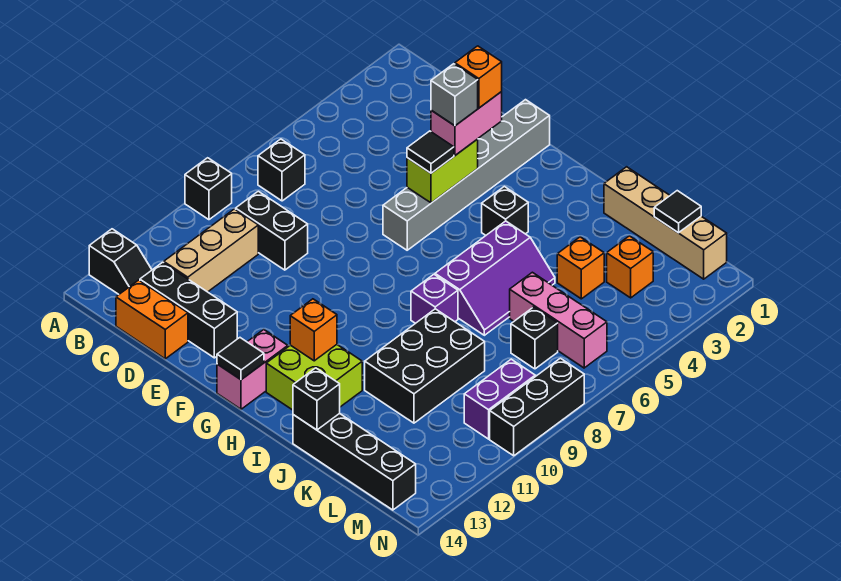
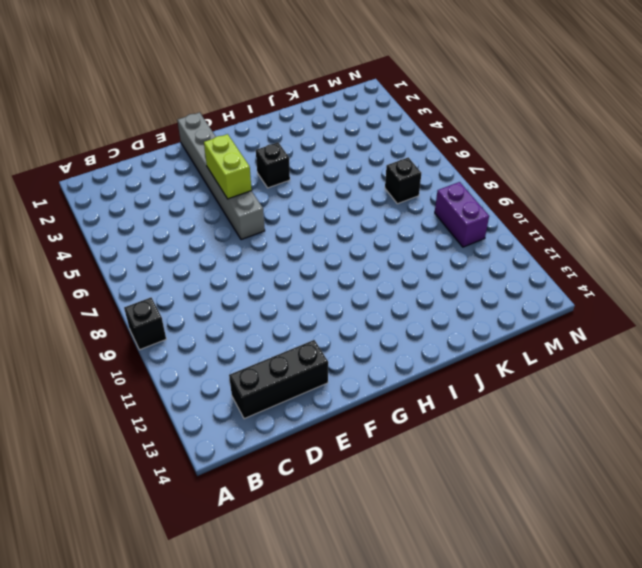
none -> black 1x2 slope [89,229,152,294]
none -> black 1x1 brick [258,139,305,201]
none -> black 1x2 brick [236,191,308,270]
none -> tan 1x3 brick [164,209,258,292]

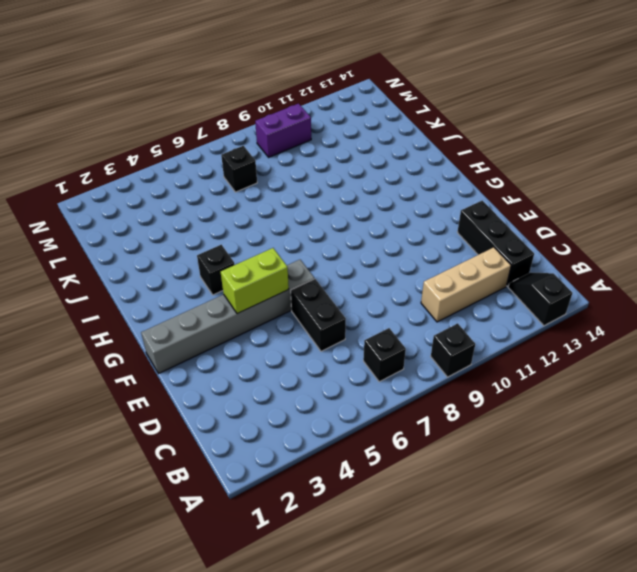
black 1x2 brick [291,279,346,351] -> black 1x2 brick moved to [236,191,308,270]
none -> orange 1x2 brick [116,280,188,359]
none -> pink 1x2 brick [217,330,288,409]
none -> lime 2x2 brick [266,345,362,410]
none -> purple 2x3 slope [435,221,555,335]

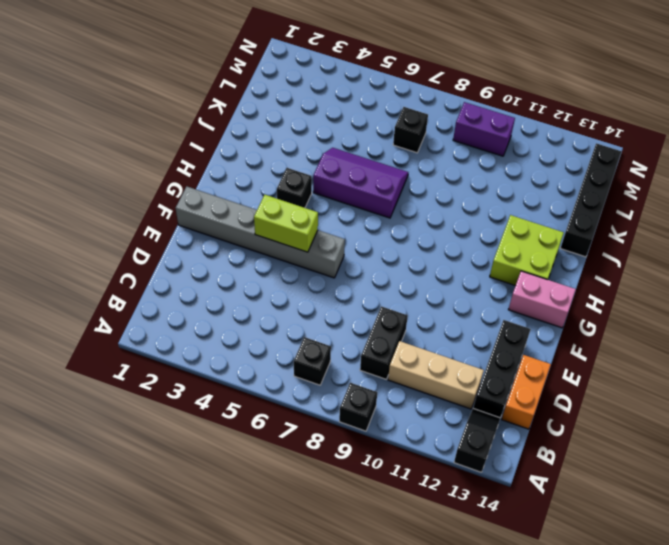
none -> purple 1x1 brick [411,275,458,323]
none -> tan 1x4 brick [604,167,727,279]
none -> black 2x3 brick [365,309,485,423]
none -> orange 1x1 brick [557,237,604,299]

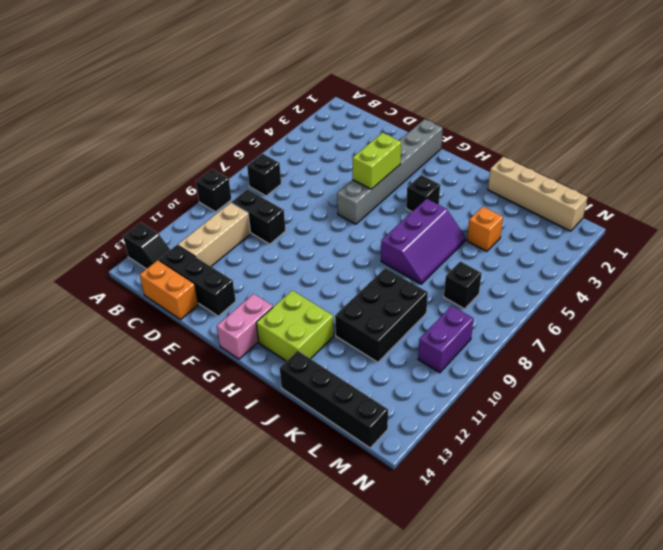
none -> purple 1x1 brick [411,275,458,323]
none -> pink 1x3 brick [510,272,607,368]
none -> orange 1x1 brick [607,236,653,298]
none -> black 1x3 brick [490,358,584,456]

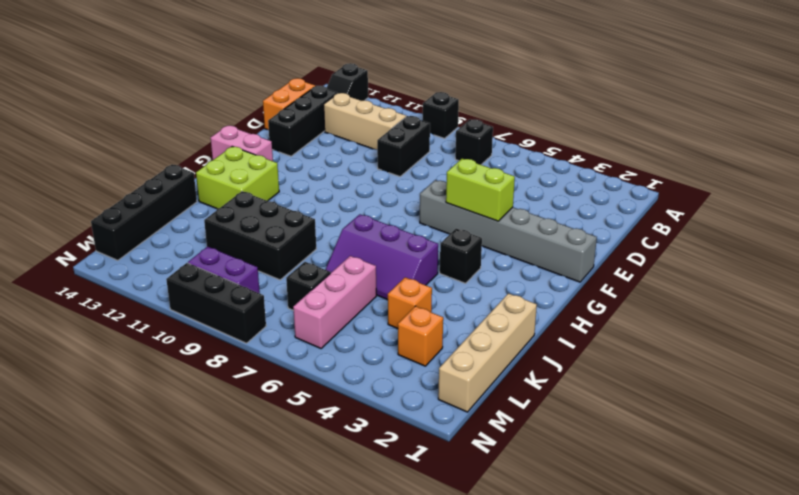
none -> purple 1x1 brick [411,275,458,323]
none -> black 1x1 tile [217,338,264,380]
none -> orange 1x1 brick [290,299,337,361]
none -> black 1x1 brick [293,368,340,430]

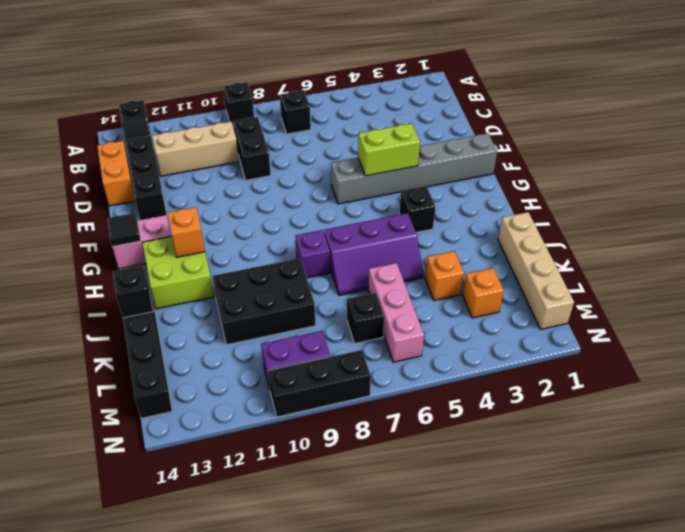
none -> black 1x1 tile [654,191,701,233]
none -> pink 1x2 brick [431,92,502,155]
none -> black 1x1 tile [407,131,454,173]
none -> orange 1x1 brick [455,46,502,108]

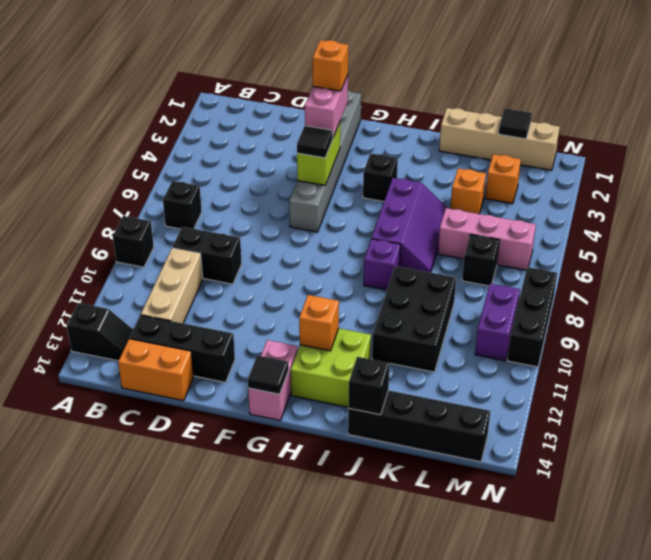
none -> grey 1x1 brick [431,64,478,126]

